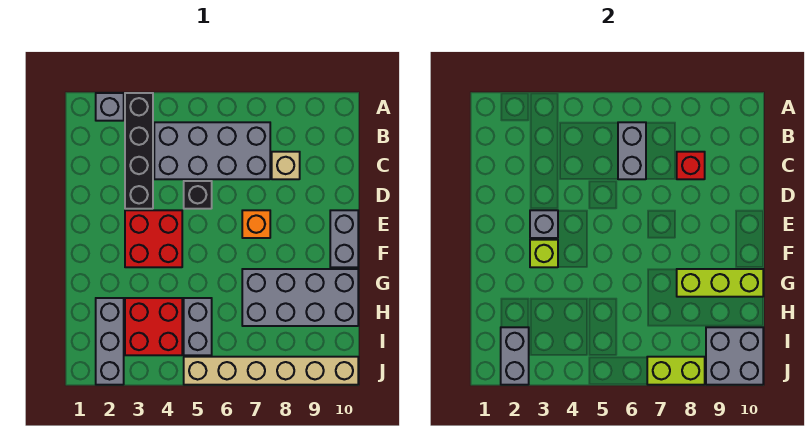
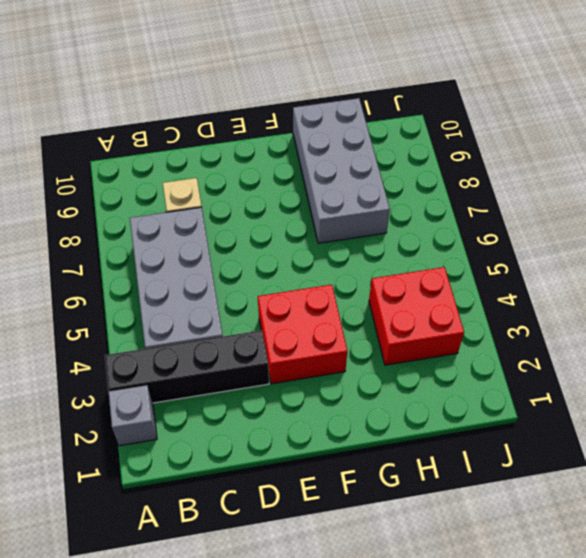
none -> black 1x1 brick [184,181,212,209]
none -> orange 1x1 brick [242,210,270,238]
none -> grey 1x2 brick [330,210,358,267]

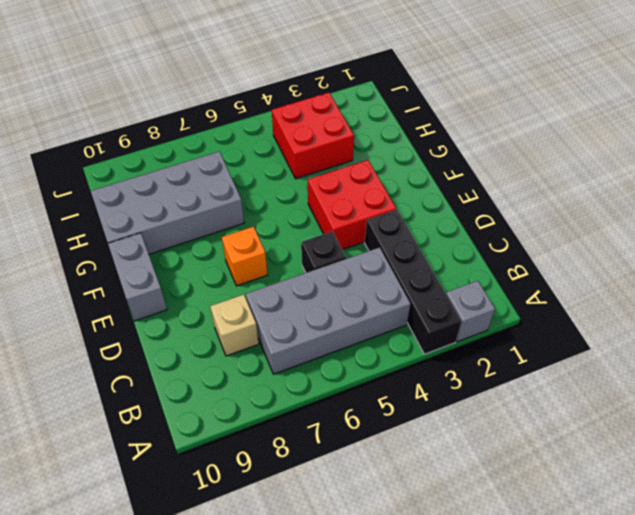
none -> grey 1x3 brick [96,298,124,385]
none -> grey 1x2 brick [184,298,212,355]
none -> tan 1x6 brick [184,357,358,385]

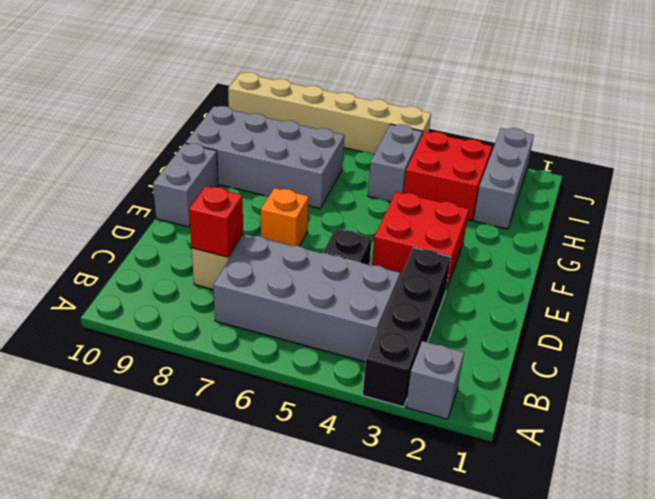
none -> grey 1x2 brick [618,122,646,179]
none -> grey 1x1 brick [530,210,558,238]
none -> lime 1x1 brick [530,240,558,267]

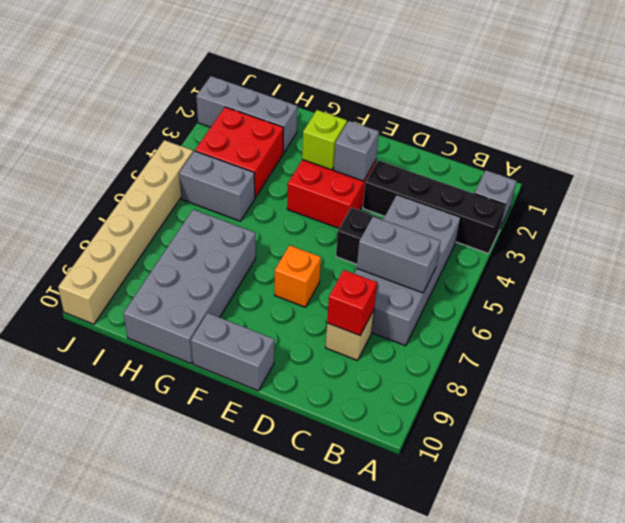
none -> lime 1x3 brick [677,269,763,297]
none -> grey 1x2 brick [501,327,529,385]
none -> grey 2x2 brick [706,327,763,385]

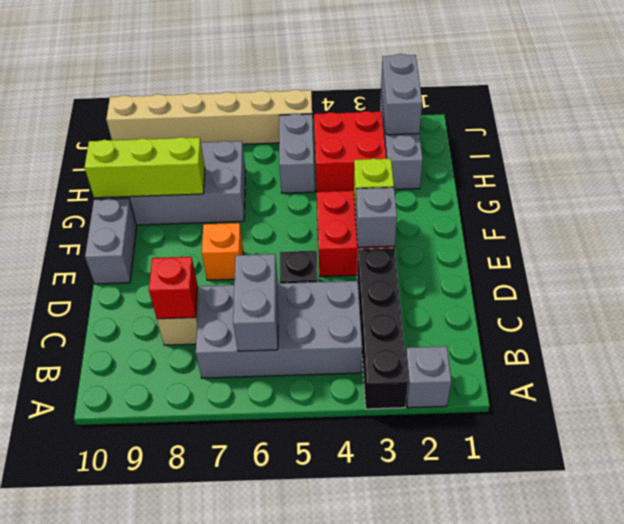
none -> grey 2x2 brick [706,327,763,385]
none -> lime 1x2 brick [647,357,705,385]

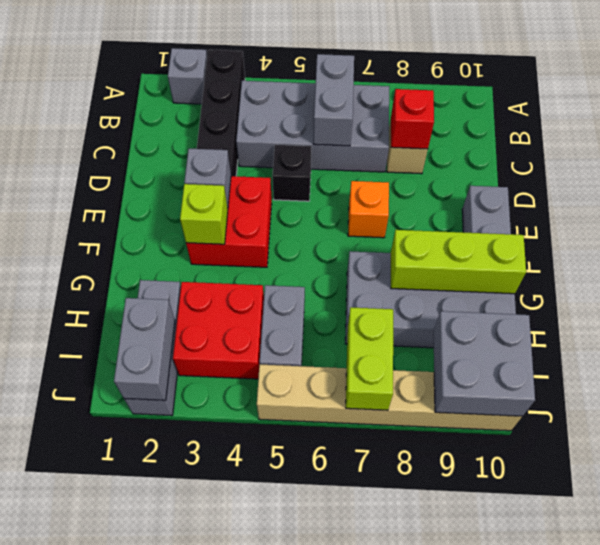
lime 1x2 brick [346,307,393,410] -> lime 1x2 brick turned to [647,357,705,385]

